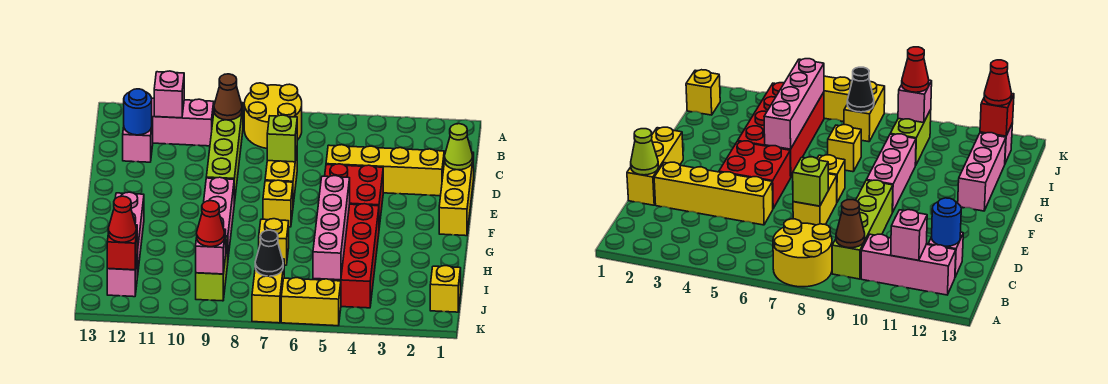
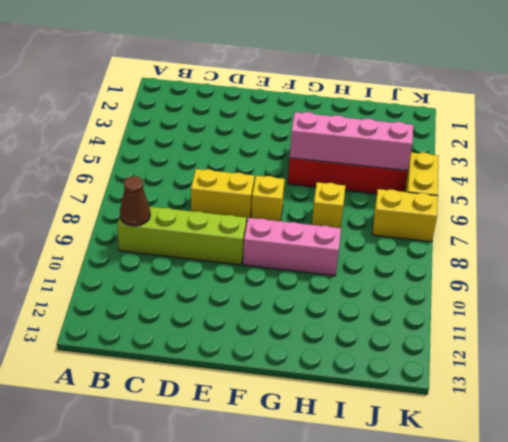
none -> yellow 2x2 round brick [244,83,302,148]
none -> pink 1x3 brick [152,98,214,146]
none -> pink 1x1 brick [123,118,153,162]

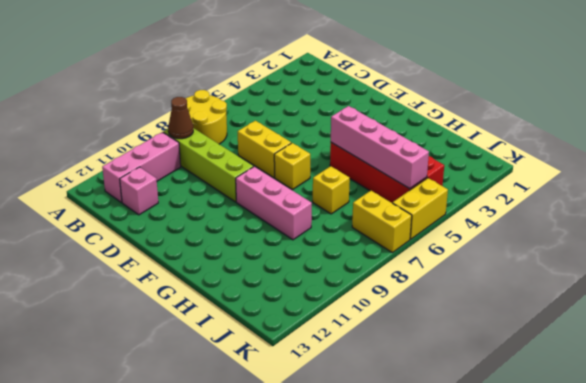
none -> yellow 1x3 brick [439,152,474,236]
none -> yellow 1x4 brick [326,145,444,196]
none -> red 2x2 brick [325,164,383,227]

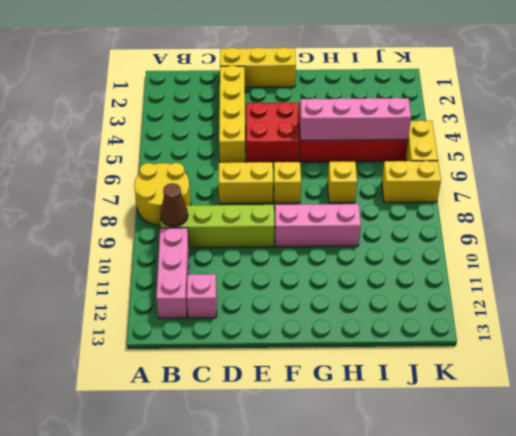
none -> pink 1x3 brick [116,192,144,277]
none -> lime 1x2 brick [196,237,228,301]
none -> yellow 1x1 brick [430,266,461,312]

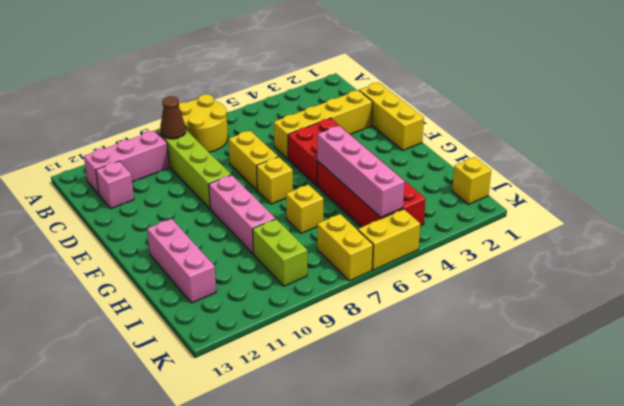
none -> pink 1x1 brick [107,260,137,297]
none -> pink 1x1 brick [154,71,184,118]
none -> blue 1x1 round brick [124,89,152,135]

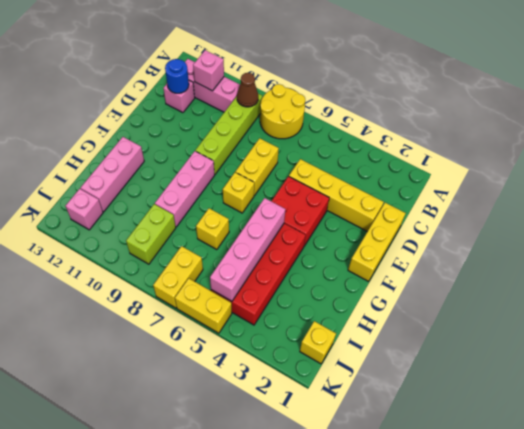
none -> lime 1x1 cone [445,124,473,170]
none -> lime 1x1 brick [267,115,297,162]
none -> black 1x1 cone [255,230,283,276]

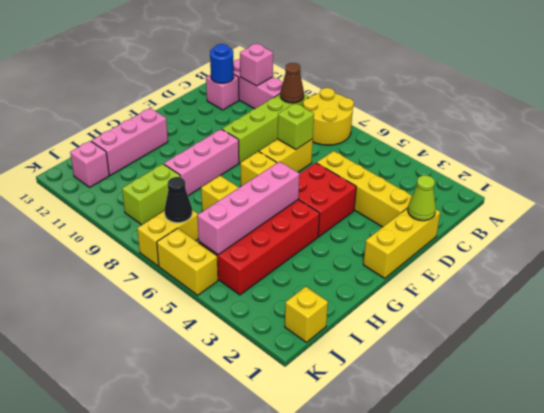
none -> pink 1x1 brick [196,229,226,274]
none -> red 1x1 brick [107,225,137,270]
none -> red 1x1 cone [197,201,225,247]

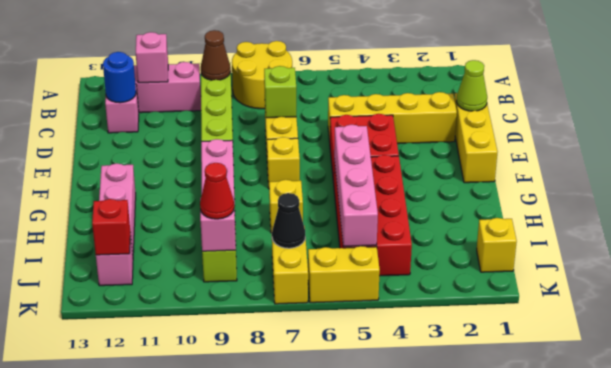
none -> red 1x1 cone [108,196,136,242]

